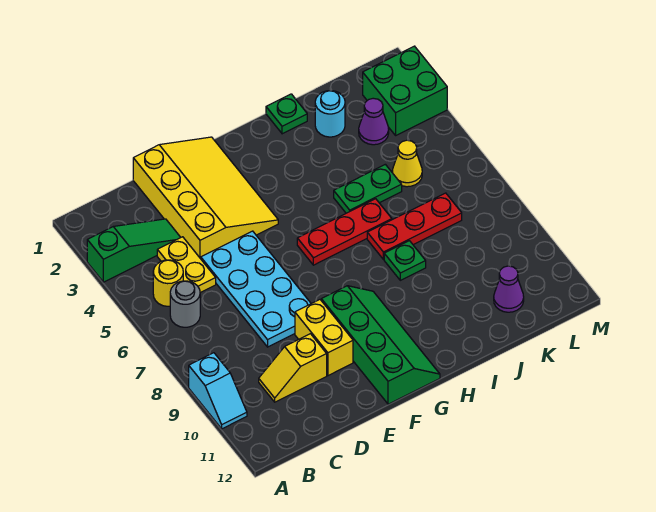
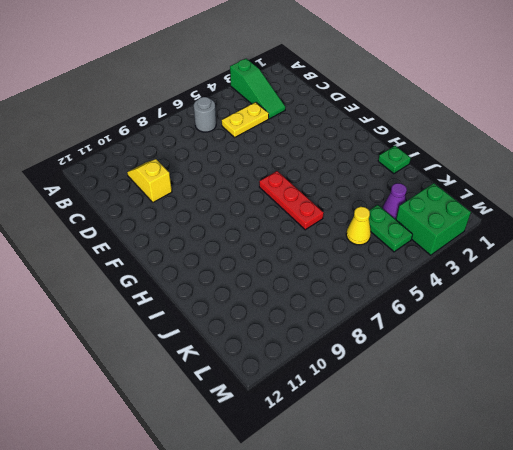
green 1x2 plate [369,205,413,252] -> green 1x2 plate moved to [334,164,402,213]
none -> cyan 1x2 slope [189,353,247,429]
none -> yellow 1x1 round brick [153,260,183,306]
none -> yellow 3x4 slope [133,137,278,259]

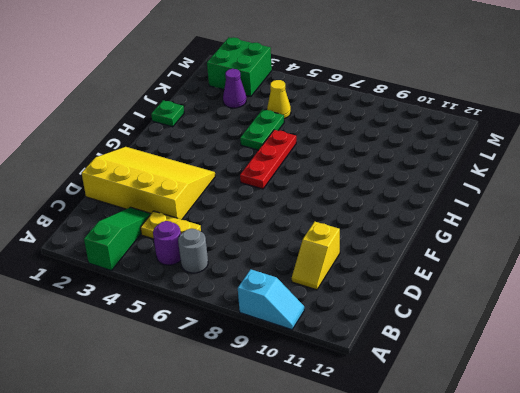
purple 1x1 round brick [153,221,181,265] -> yellow 1x1 round brick [153,260,183,306]
none -> cyan 2x4 plate [201,231,311,347]
none -> yellow 1x2 brick [295,300,353,376]
none -> green 2x4 slope [321,286,440,404]

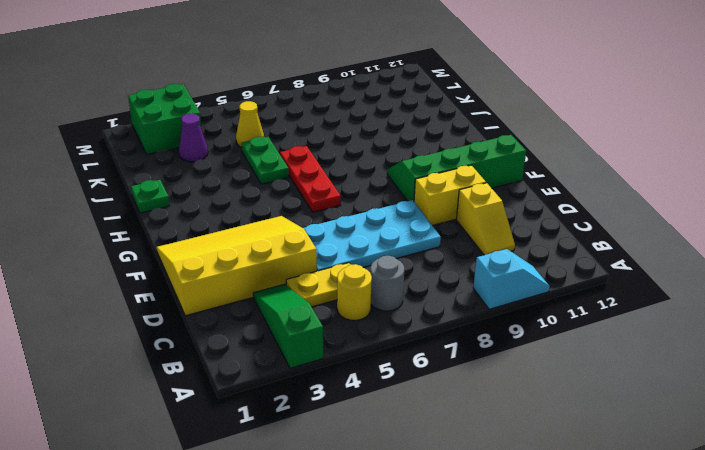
none -> red 1x3 plate [367,193,462,259]
none -> green 1x1 plate [384,241,426,280]
none -> cyan 1x1 round brick [315,91,345,137]

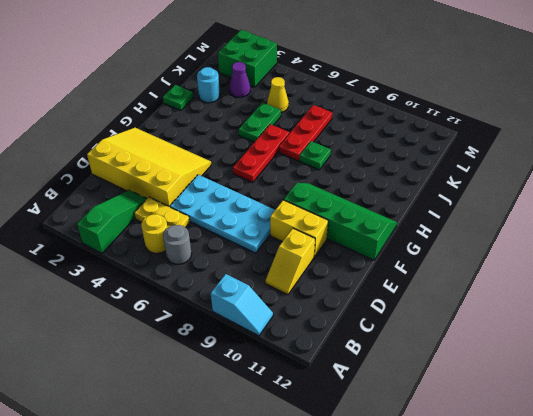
none -> purple 1x1 cone [494,266,524,312]

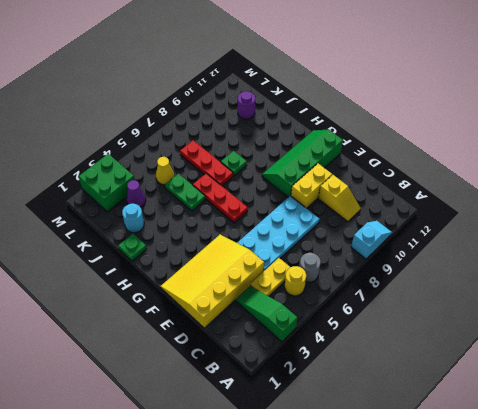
purple 1x1 round brick [238,91,255,119] -> purple 1x1 cone [494,266,524,312]

